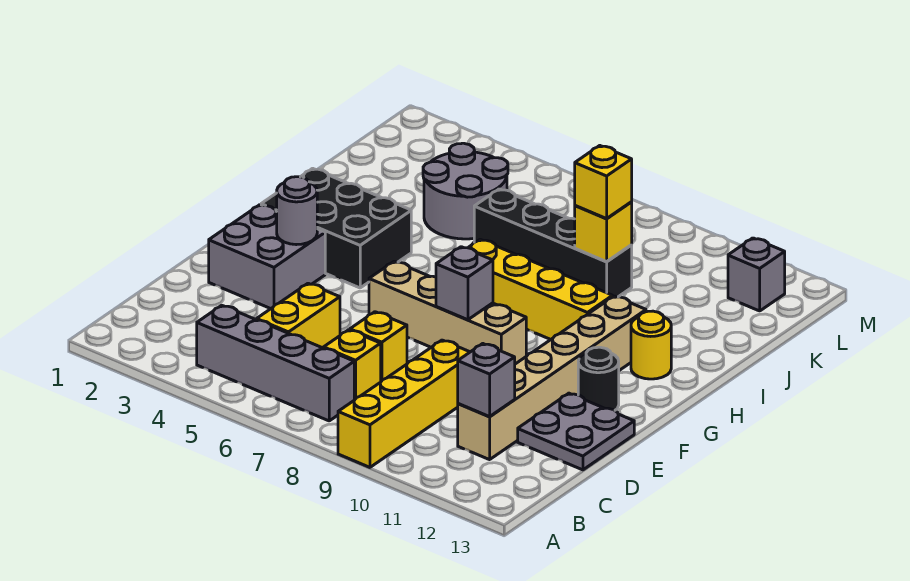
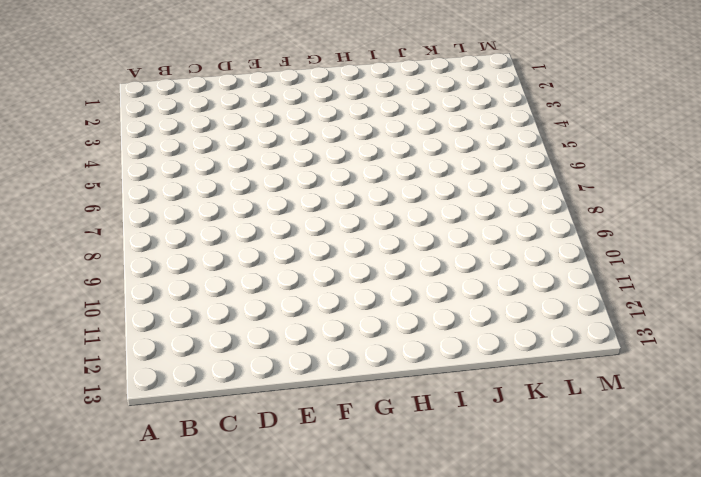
none -> yellow 1x4 brick [338,340,470,467]
none -> grey 1x4 brick [197,305,354,421]
none -> yellow 1x2 brick [257,283,340,348]

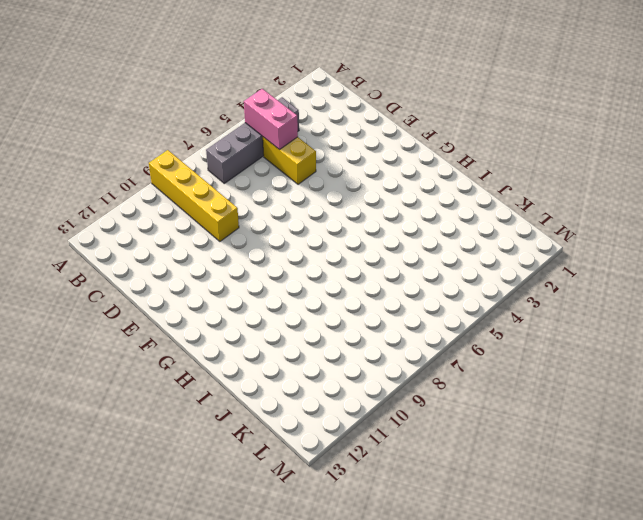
pink 1x2 brick [244,89,298,150] -> none
none -> yellow 1x1 brick [324,330,381,400]
none -> tan 1x6 brick [458,296,646,460]
none -> yellow 1x1 brick [350,312,407,381]

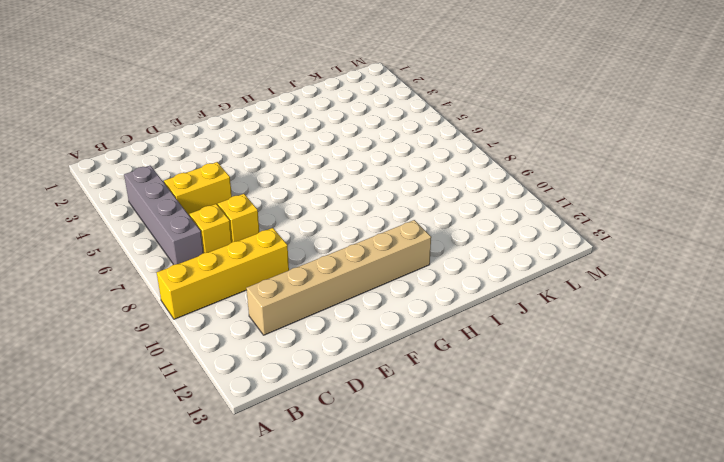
none -> grey 2x2 plate [518,393,634,470]
none -> grey 2x2 brick [209,205,325,309]
none -> tan 1x4 brick [369,261,526,364]

